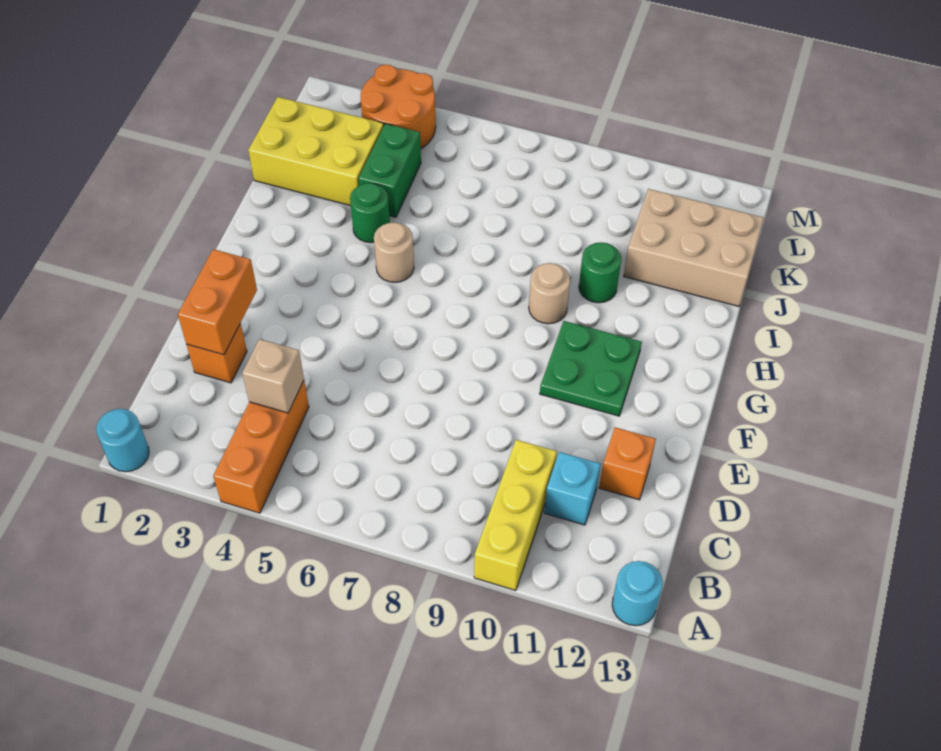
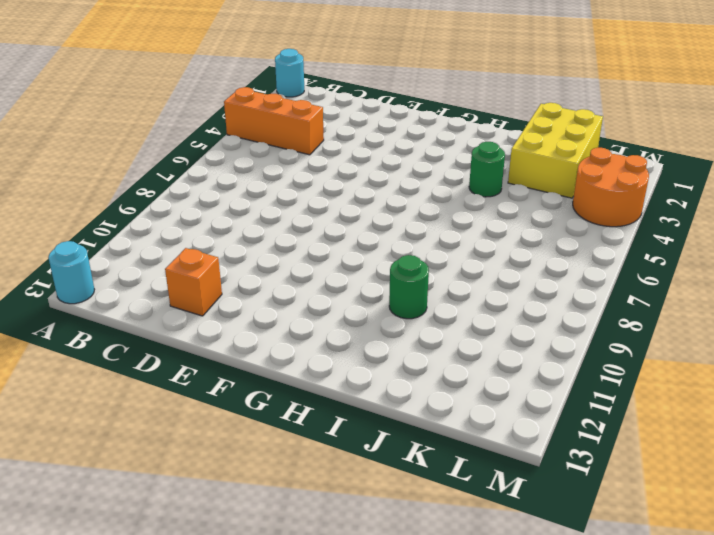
none -> yellow 1x3 brick [474,440,557,591]
none -> cyan 1x1 brick [544,452,601,525]
none -> orange 1x1 brick [186,324,247,383]

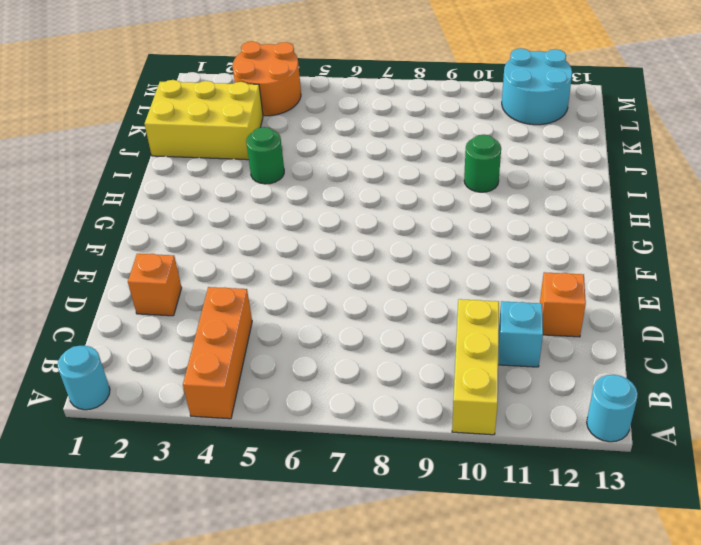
cyan 2x2 round brick [502,48,572,125] -> none
none -> green 2x2 plate [540,321,642,416]
none -> tan 1x1 round brick [374,222,414,282]
none -> tan 1x1 round brick [529,263,570,324]

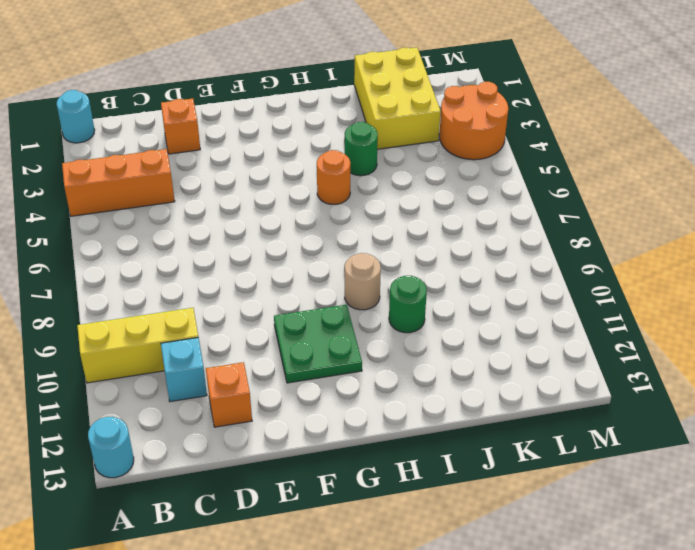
orange 1x1 round brick [317,150,350,204] -> tan 1x1 round brick [374,222,414,282]
none -> green 1x2 brick [359,124,421,217]
none -> tan 2x3 brick [624,189,764,306]
none -> tan 1x1 brick [242,339,304,413]

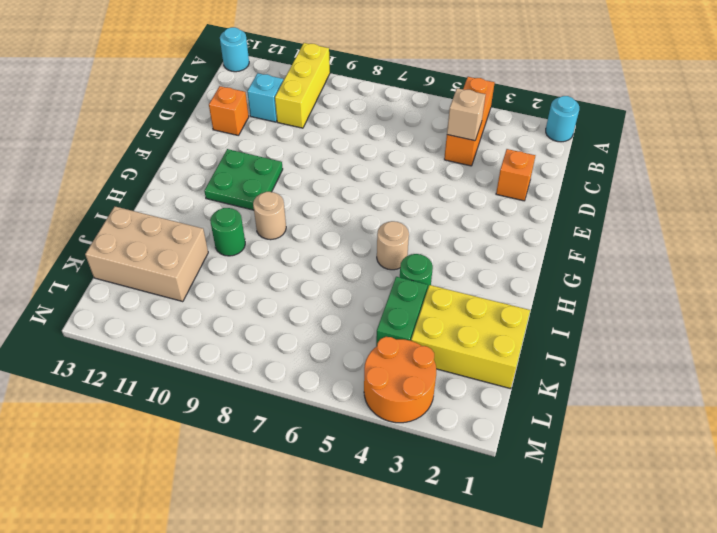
none -> orange 1x2 brick [178,249,257,355]

